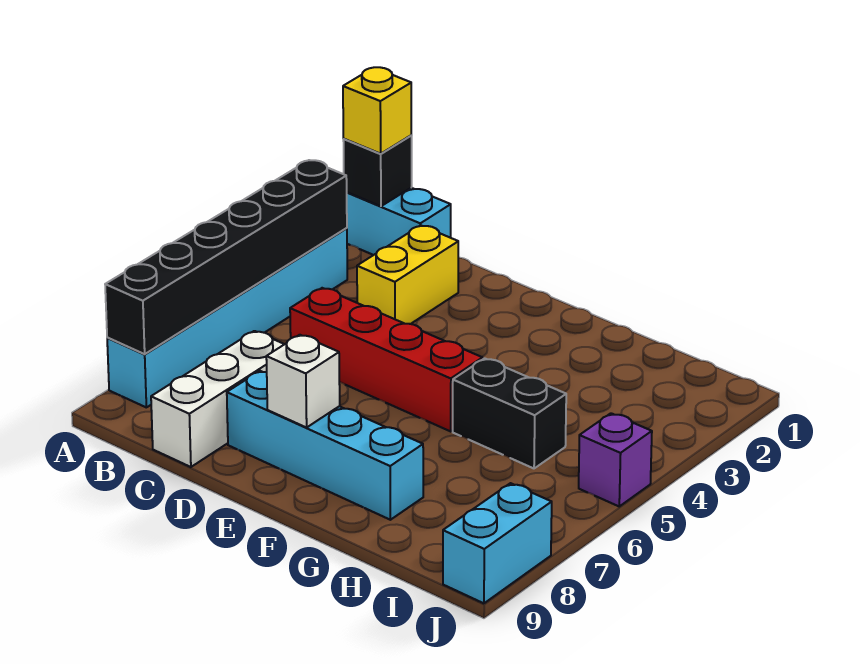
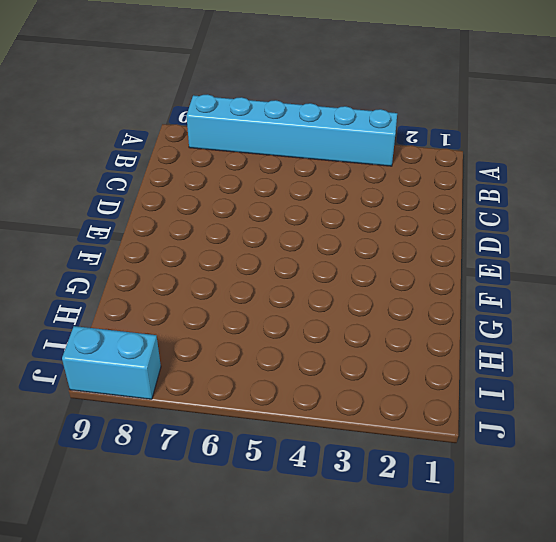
none -> cyan 1x2 brick [347,188,451,255]
none -> yellow 1x2 brick [357,225,458,324]
none -> red 1x4 brick [290,288,483,431]

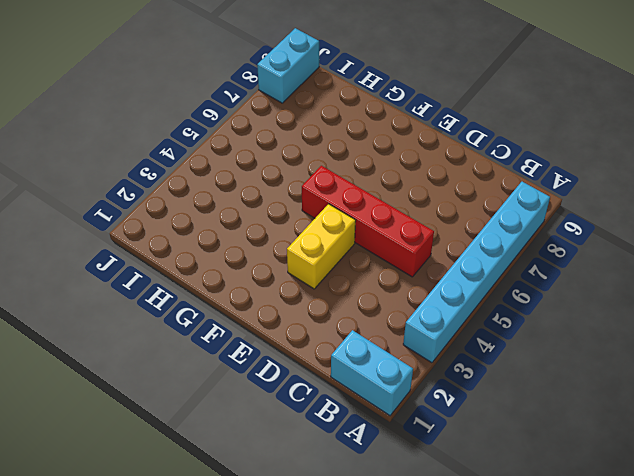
yellow 1x2 brick [287,204,356,289] -> yellow 1x2 brick moved to [357,225,458,324]
none -> white 1x3 brick [151,331,284,467]
none -> cyan 1x4 brick [227,371,423,520]
none -> black 1x2 brick [453,358,566,468]

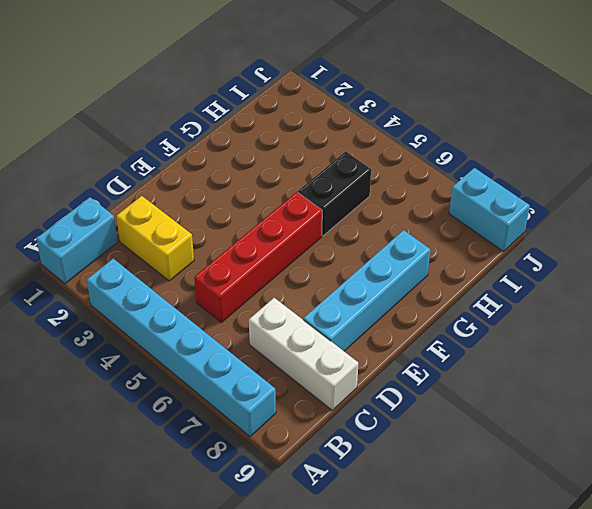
none -> purple 1x1 brick [579,413,652,506]
none -> black 1x1 brick [343,136,412,206]
none -> black 1x6 brick [105,160,347,354]

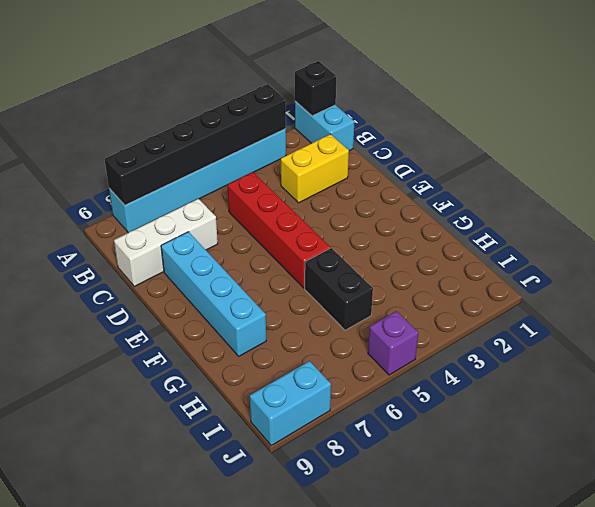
none -> white 1x1 brick [266,335,340,428]
none -> yellow 1x1 brick [343,67,411,154]

